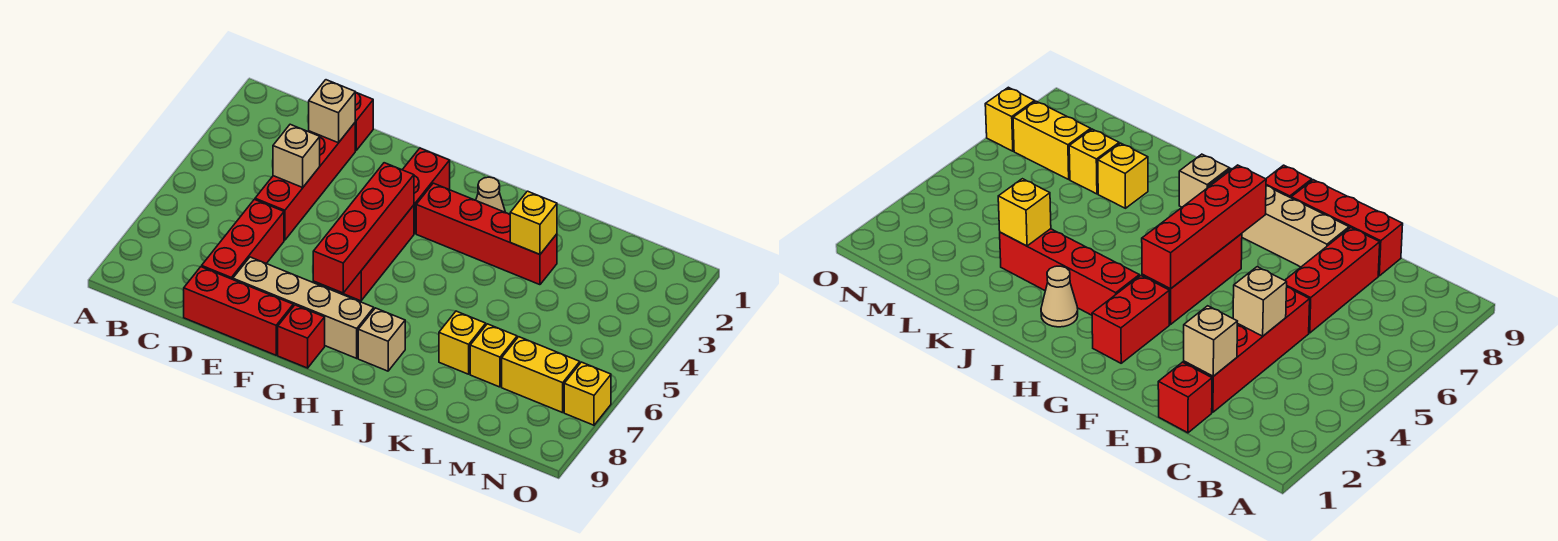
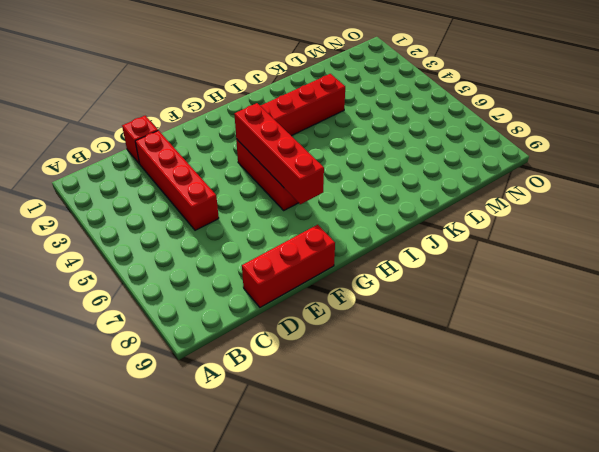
none -> red 1x3 brick [202,199,284,279]
none -> tan 1x4 brick [233,257,374,358]
none -> red 1x2 brick [403,148,450,234]

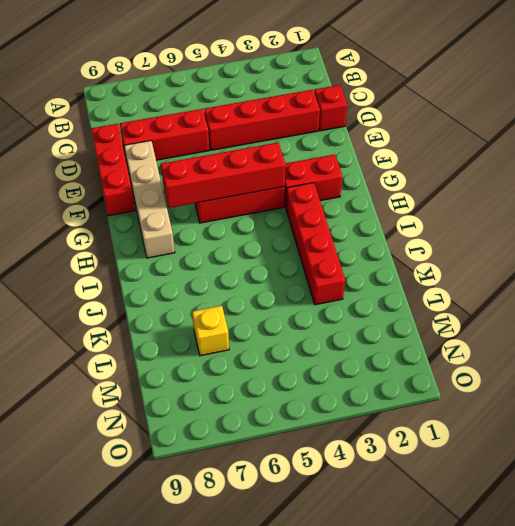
none -> red 1x1 brick [278,305,325,368]
none -> tan 1x1 cone [476,177,505,212]
none -> tan 1x1 brick [358,308,405,371]

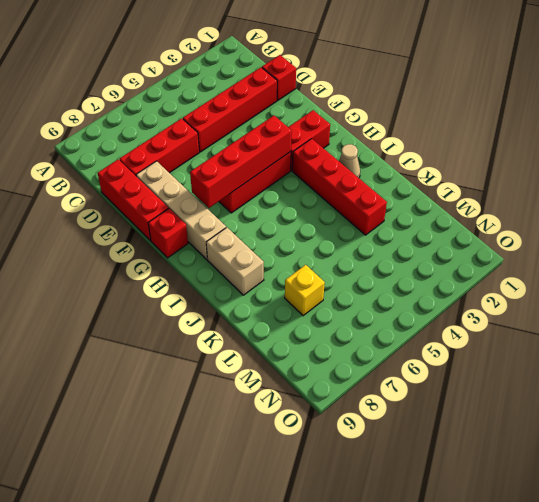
tan 1x2 brick [206,227,264,295] -> tan 1x1 brick [358,308,405,371]
none -> yellow 1x1 brick [439,311,486,374]
none -> yellow 1x2 brick [502,337,580,413]
none -> yellow 1x1 brick [564,362,611,425]

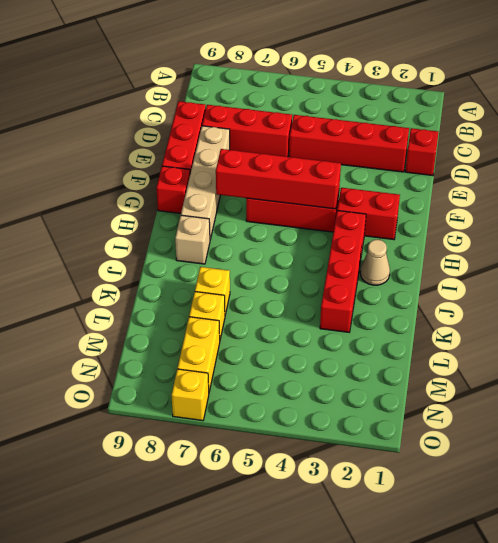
none -> tan 1x1 brick [309,80,355,143]
none -> tan 1x1 brick [273,124,320,187]
none -> yellow 1x1 brick [510,191,557,254]

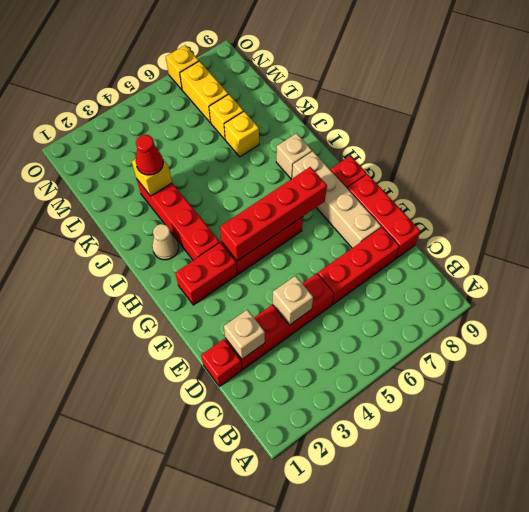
red 1x1 cone [136,135,163,175] -> none

